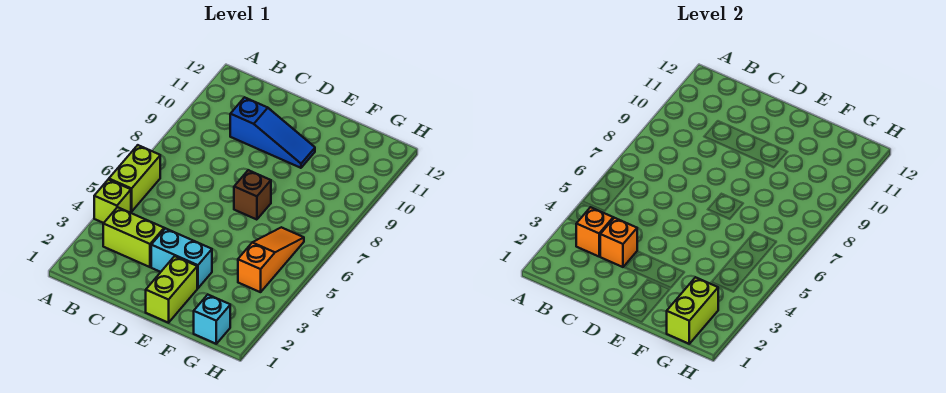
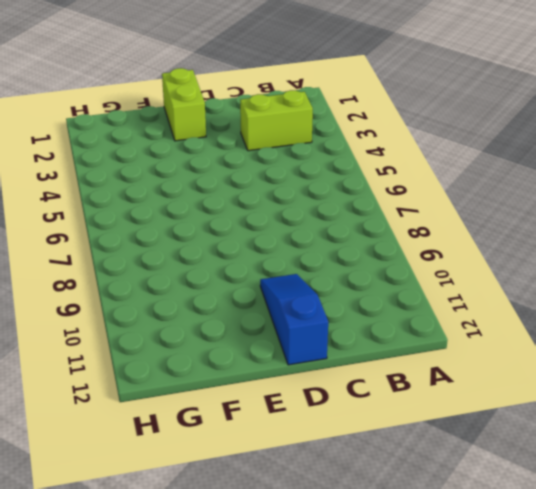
blue 1x3 slope [260,274,328,365] -> blue 1x3 slope turned to [230,97,315,168]
none -> lime 1x1 brick [94,179,131,223]
none -> lime 1x2 brick [109,145,160,212]
none -> cyan 1x2 brick [151,228,212,288]

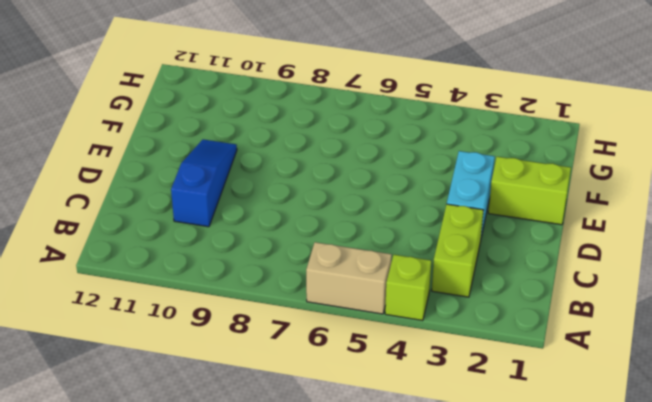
tan 1x2 brick [306,242,392,314] -> lime 1x2 brick [109,145,160,212]
none -> brown 1x1 brick [234,170,271,220]
none -> cyan 1x1 brick [194,295,230,344]
none -> orange 1x3 slope [238,227,304,292]

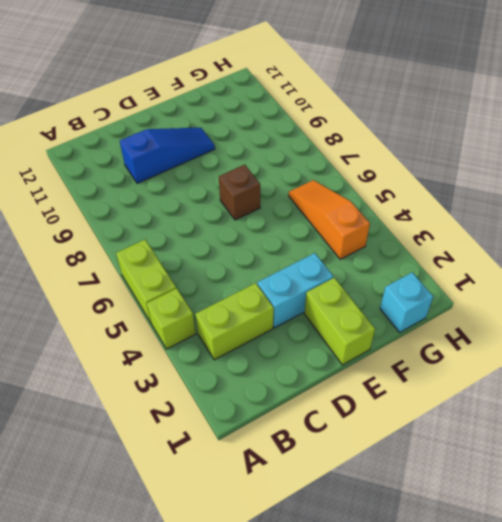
none -> orange 1x1 brick [576,207,613,256]
none -> orange 1x1 brick [600,218,637,267]
none -> lime 1x2 brick [667,277,718,344]

